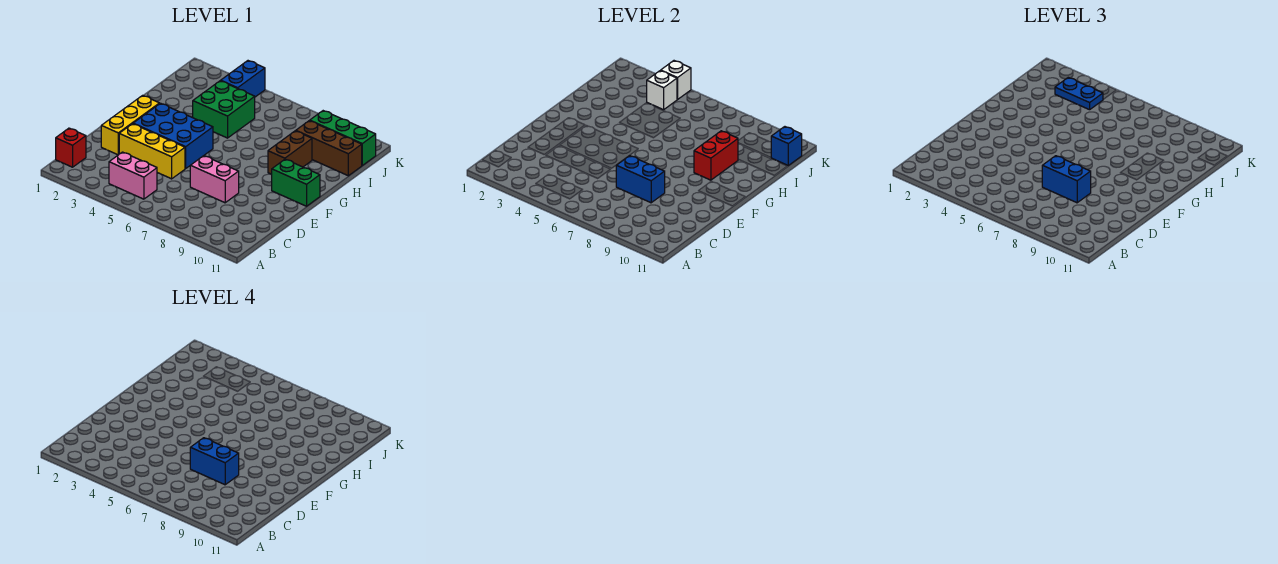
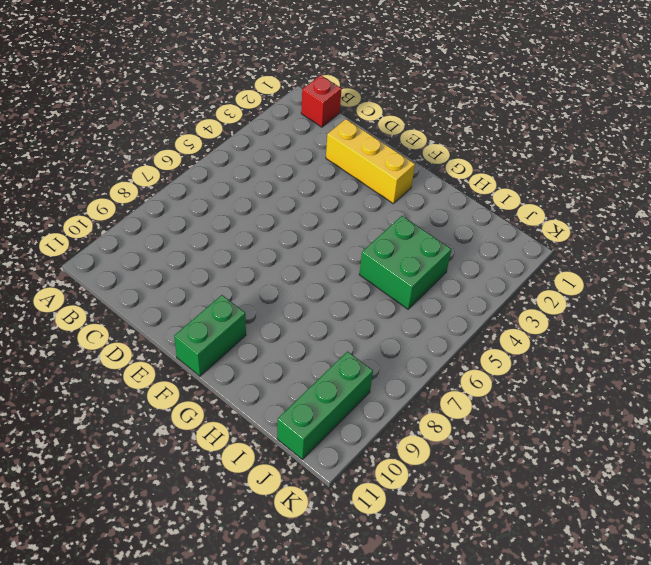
none -> pink 1x2 brick [109,152,157,199]
none -> yellow 1x3 brick [119,124,185,179]
none -> pink 1x2 brick [190,156,239,203]

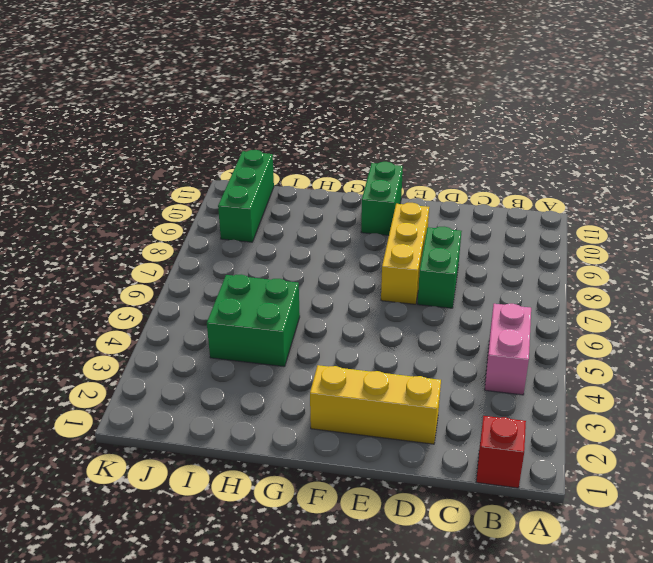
green 1x2 brick [418,227,462,308] -> pink 1x2 brick [190,156,239,203]
yellow 1x3 brick [381,203,429,304] -> yellow 1x3 brick moved to [119,124,185,179]
none -> blue 2x3 brick [133,103,213,169]
none -> brown 1x2 brick [268,131,312,174]
none -> brown 1x3 brick [296,121,362,176]

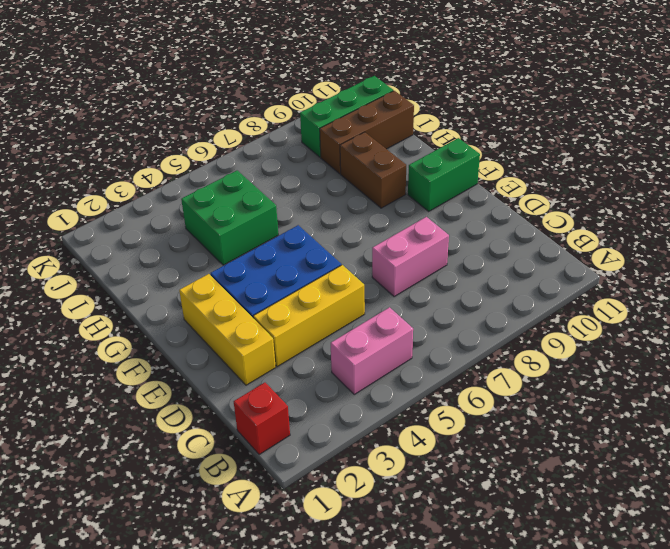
none -> blue 1x2 brick [221,61,265,97]
none -> blue 1x2 brick [616,156,665,203]
none -> red 1x2 brick [694,131,738,180]

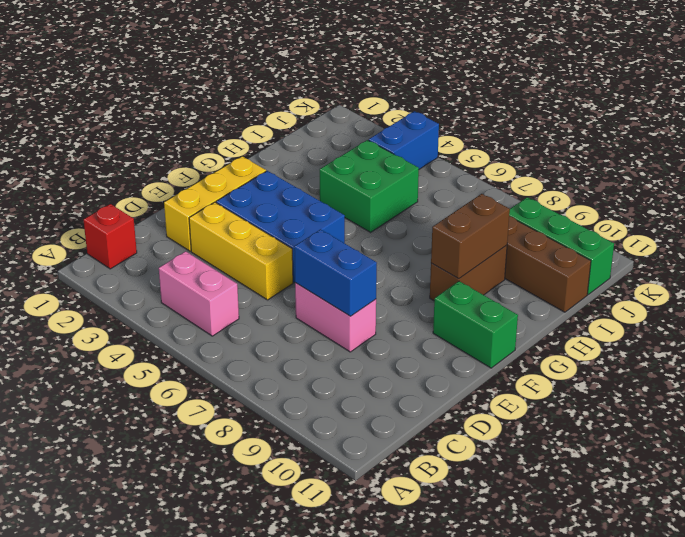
brown 1x2 brick [431,194,510,279] -> red 1x2 brick [694,131,738,180]
none -> white 1x1 brick [647,71,677,110]
none -> blue 1x1 brick [771,127,802,165]
none -> white 1x1 brick [661,61,691,100]

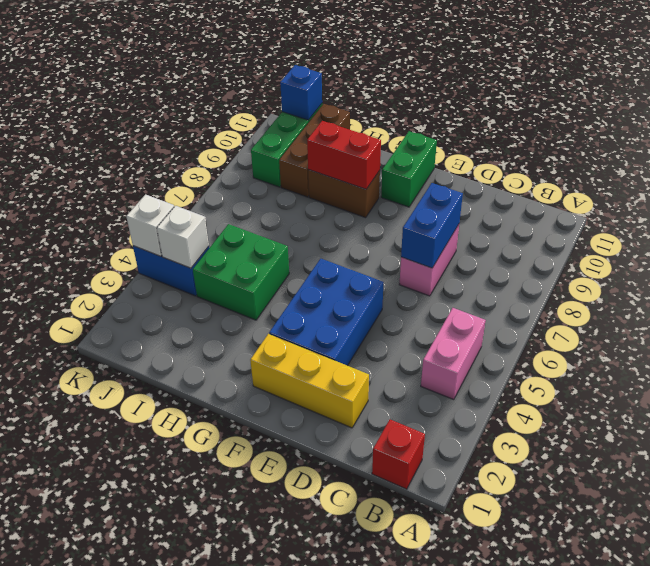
none -> yellow 1x3 brick [119,124,185,179]
none -> blue 1x2 brick [1042,156,1091,203]
none -> blue 1x2 plate [1055,78,1103,110]

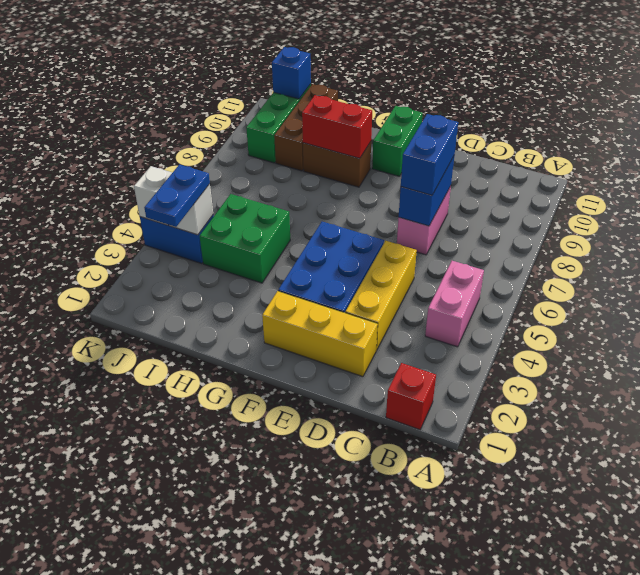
none -> blue 1x2 brick [190,438,239,485]

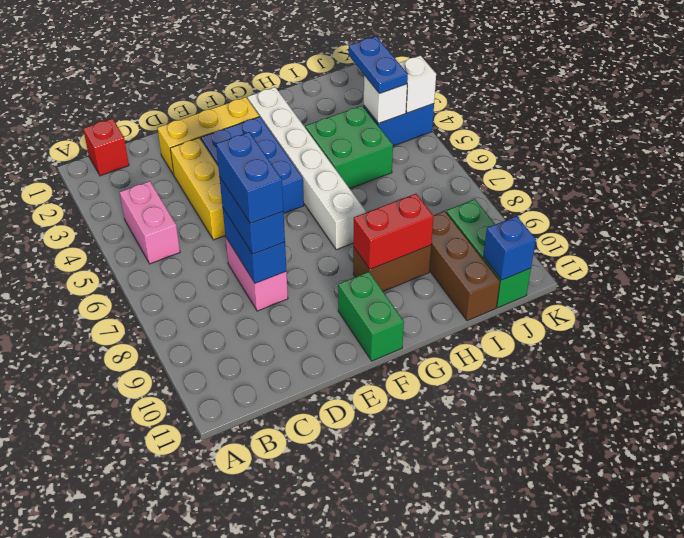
white 1x6 brick [248,87,366,250] -> none

